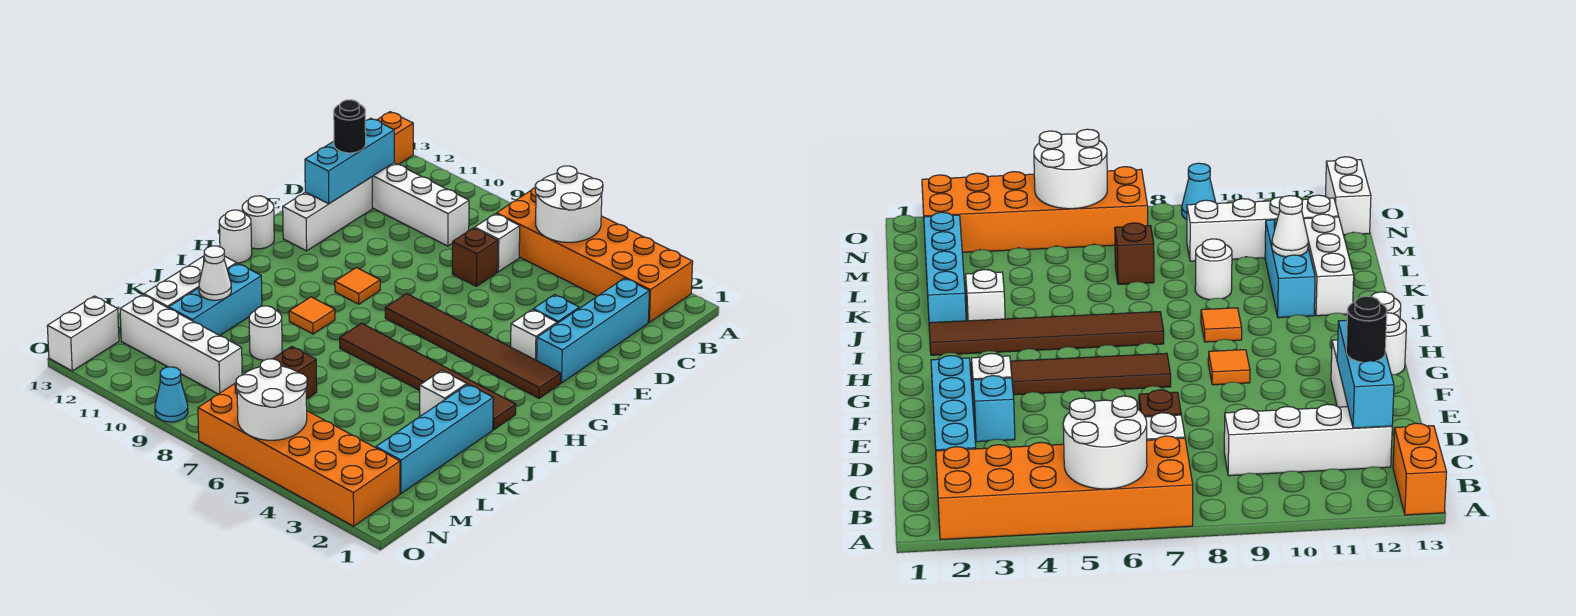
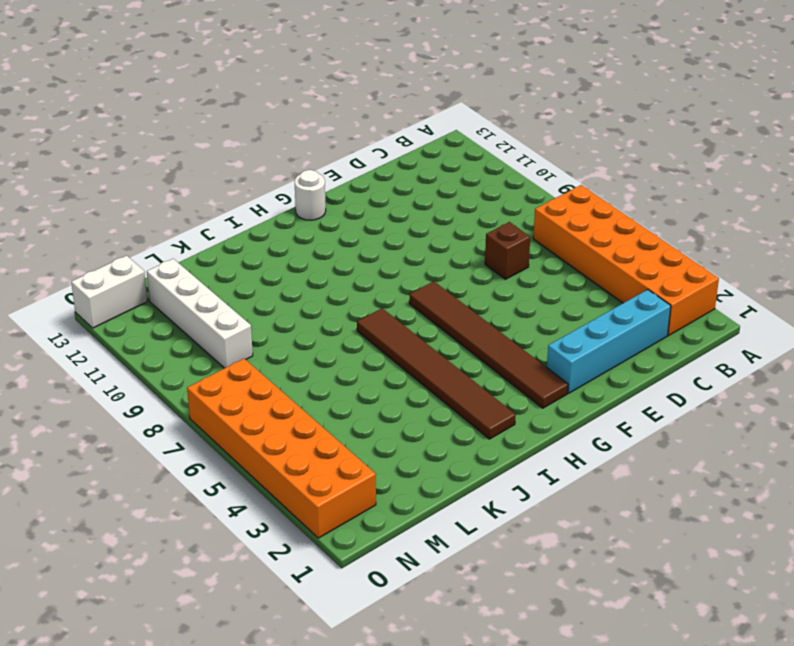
none -> orange 1x2 brick [377,112,413,165]
none -> white 1x1 brick [475,214,520,272]
none -> white 1x4 brick [372,163,469,246]
none -> white 1x3 brick [283,177,372,251]

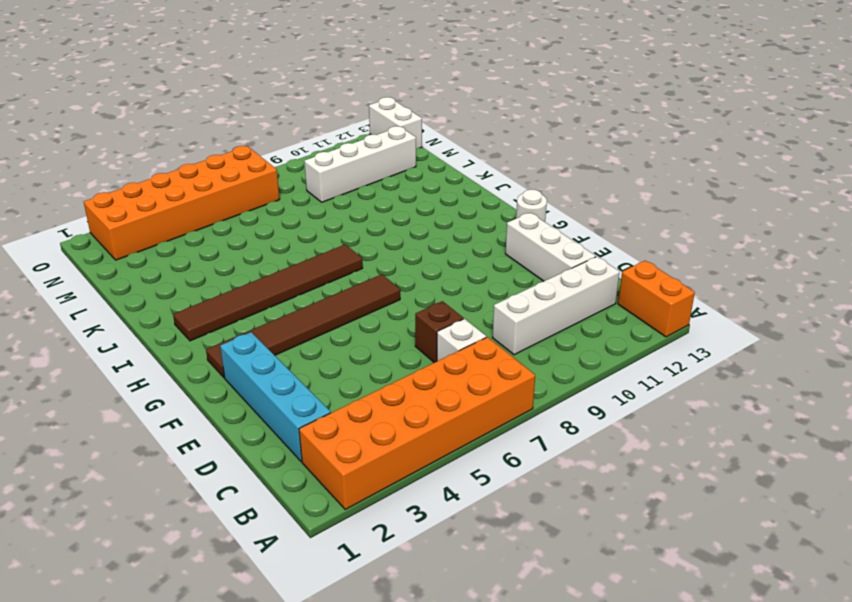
none -> cyan 1x1 brick [533,295,579,323]
none -> white 1x1 brick [511,309,557,360]
none -> orange 1x1 tile [335,268,380,304]
none -> white 1x1 round brick [219,210,252,263]

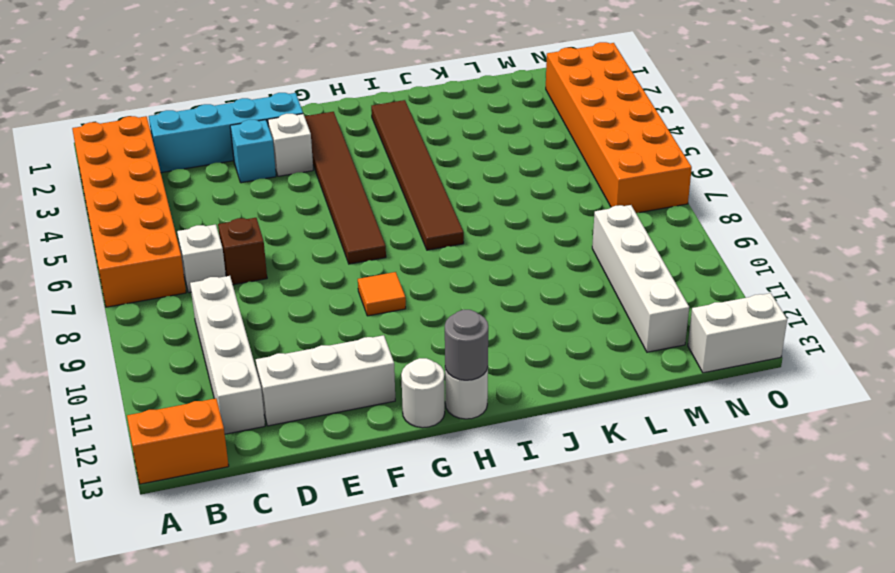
grey 1x1 round brick [445,310,488,380] -> none
none -> orange 1x1 tile [289,297,335,334]
none -> cyan 1x4 brick [376,384,493,493]
none -> white 1x1 brick [420,370,467,416]
none -> cyan 1x3 brick [169,263,262,335]

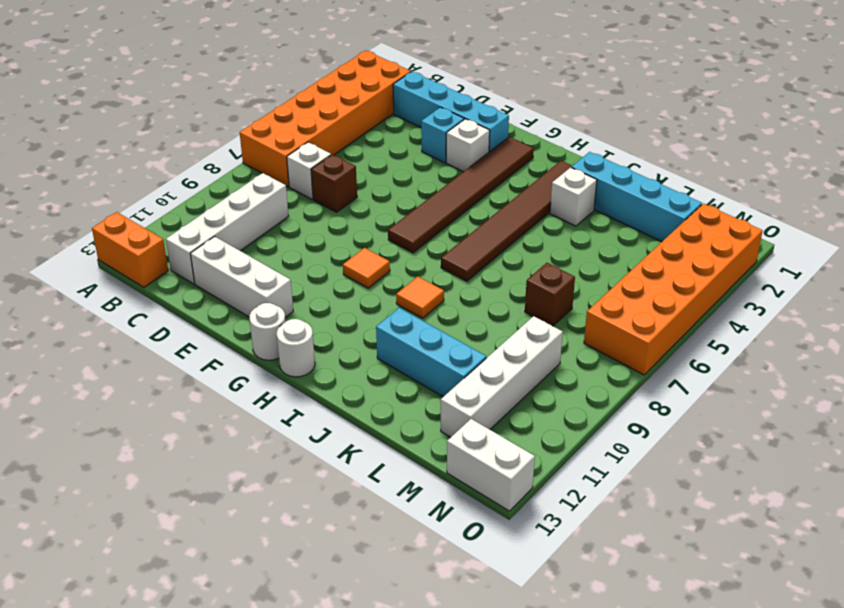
none -> white 1x3 brick [144,256,237,308]
none -> white 1x1 round brick [249,306,282,360]
none -> cyan 1x1 cone [155,367,188,422]
none -> white 2x2 round brick [535,166,603,242]

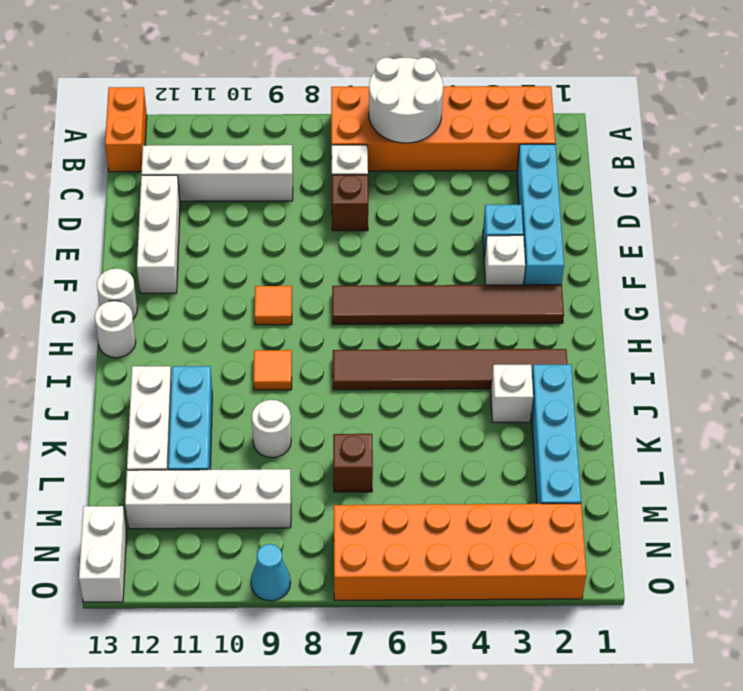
none -> cyan 1x3 brick [305,118,394,204]
none -> white 1x1 cone [199,246,231,300]
none -> white 2x2 round brick [236,359,307,440]
none -> black 1x1 round brick [334,100,366,153]

